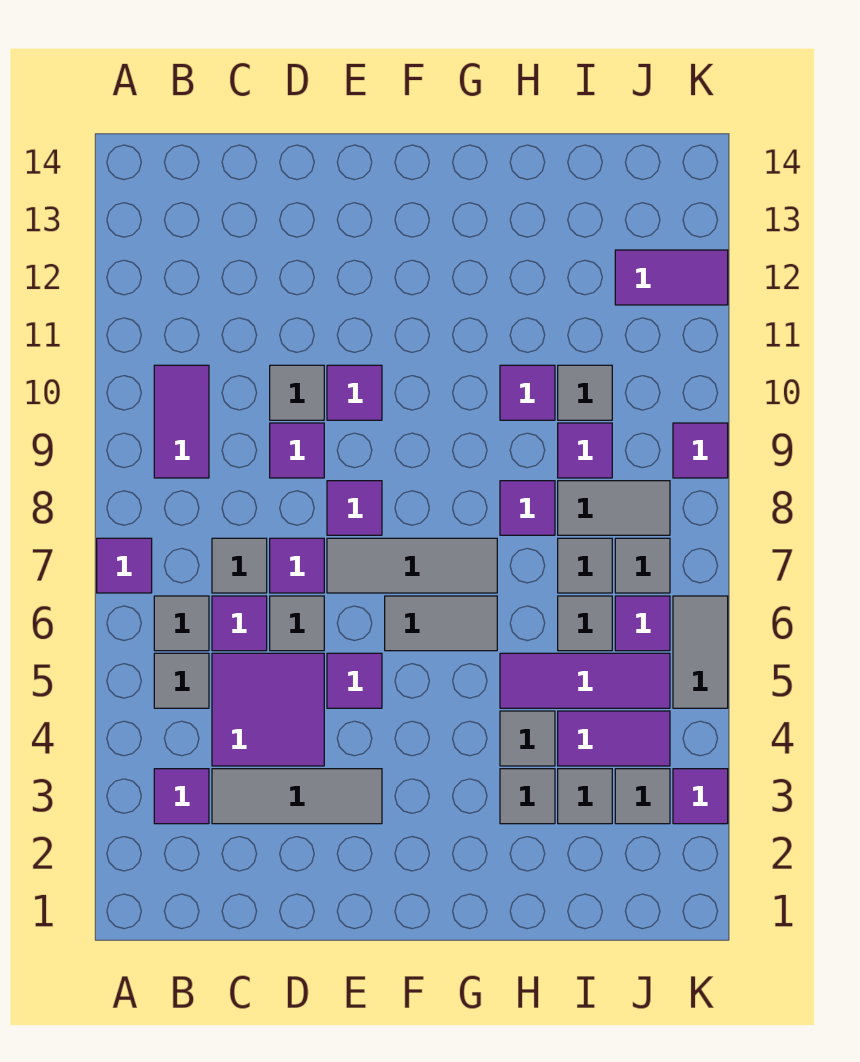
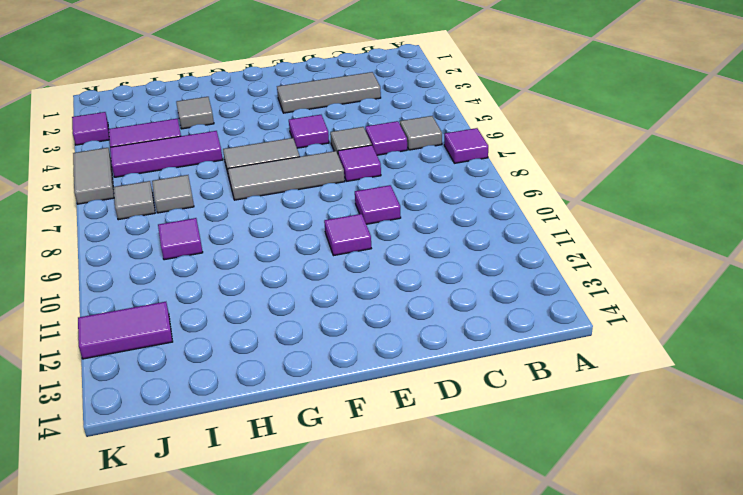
none -> purple 1x1 tile [154,769,209,824]
none -> grey 1x1 tile [154,653,209,708]
none -> purple 1x2 tile [154,365,209,478]
none -> purple 2x2 tile [212,653,324,766]

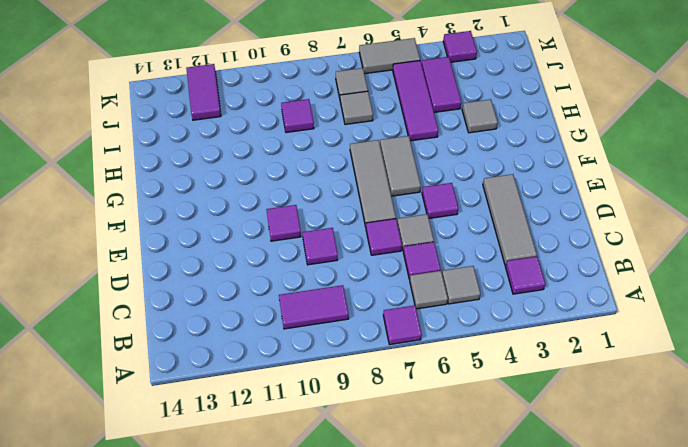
none -> purple 2x2 tile [212,653,324,766]
none -> grey 1x1 tile [212,538,267,593]
none -> grey 1x1 tile [270,365,324,420]
none -> purple 1x1 tile [327,481,382,535]

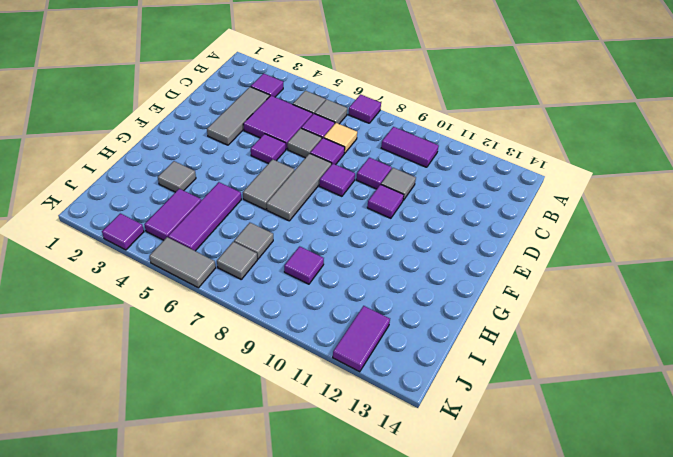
tan 1x1 tile [324,123,357,153] -> grey 1x1 tile [212,538,267,593]
none -> grey 1x1 tile [500,711,555,766]
none -> purple 1x1 tile [500,481,555,535]
none -> purple 1x1 tile [500,365,555,420]
none -> grey 1x1 tile [558,769,612,824]

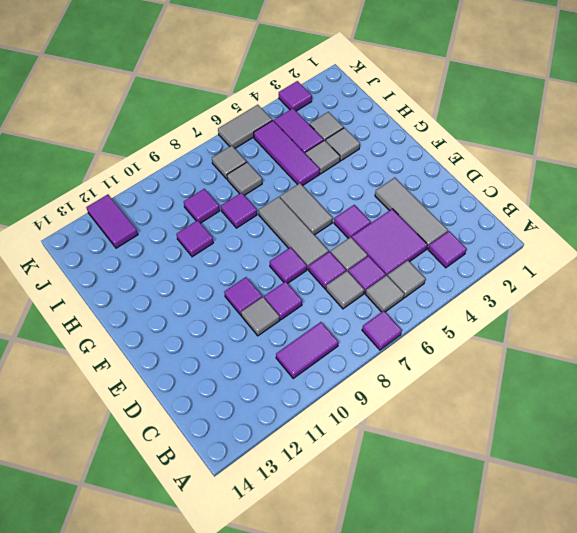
none -> grey 1x1 tile [558,596,612,651]
none -> grey 1x2 tile [558,481,670,535]
none -> grey 1x1 tile [558,365,612,420]
none -> grey 1x1 tile [615,769,670,824]

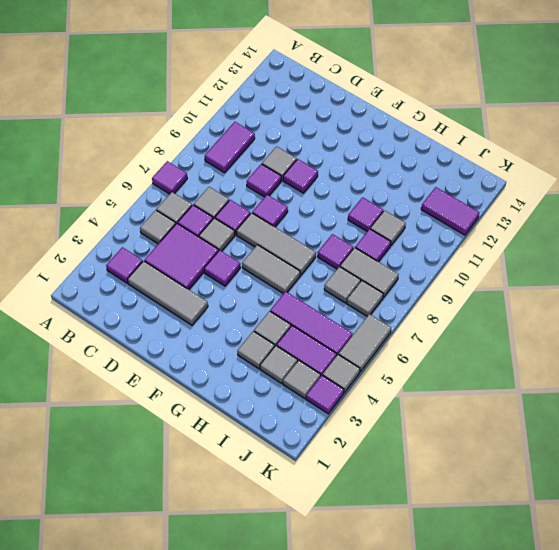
grey 1x1 tile [323,355,360,393] -> grey 1x1 tile moved to [558,596,612,651]
none -> purple 1x1 tile [615,596,670,651]
none -> purple 1x1 tile [673,423,728,478]

